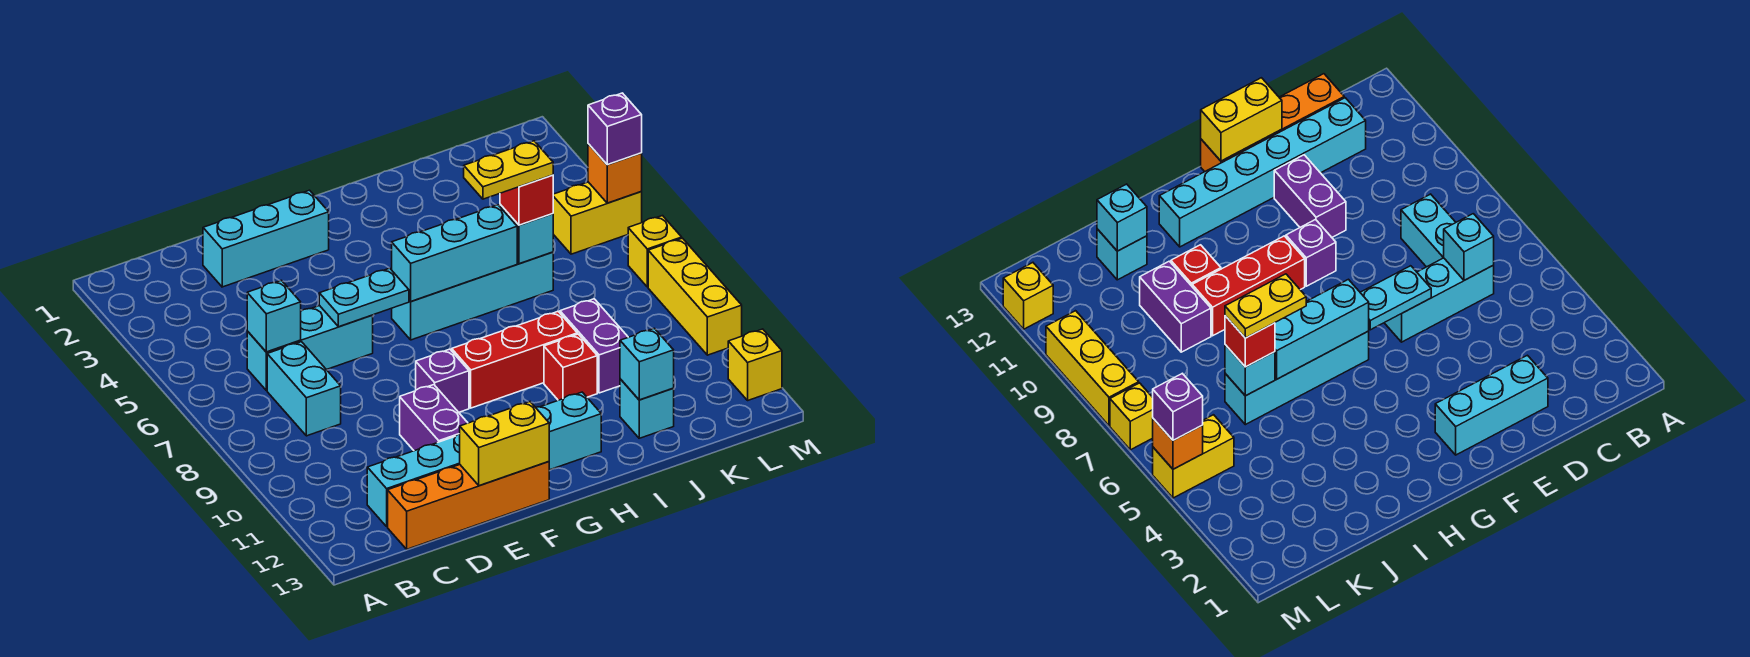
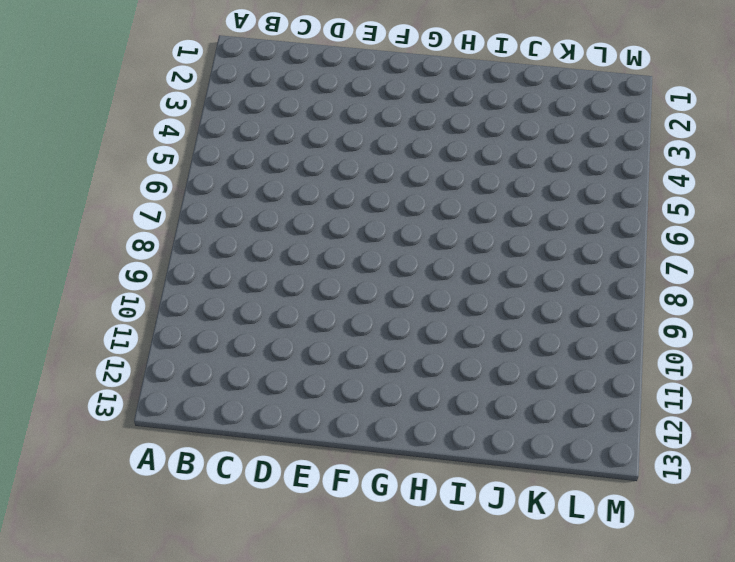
none -> cyan 1x3 brick [247,306,373,390]
none -> cyan 1x2 brick [267,342,341,436]
none -> cyan 1x6 brick [367,392,601,527]

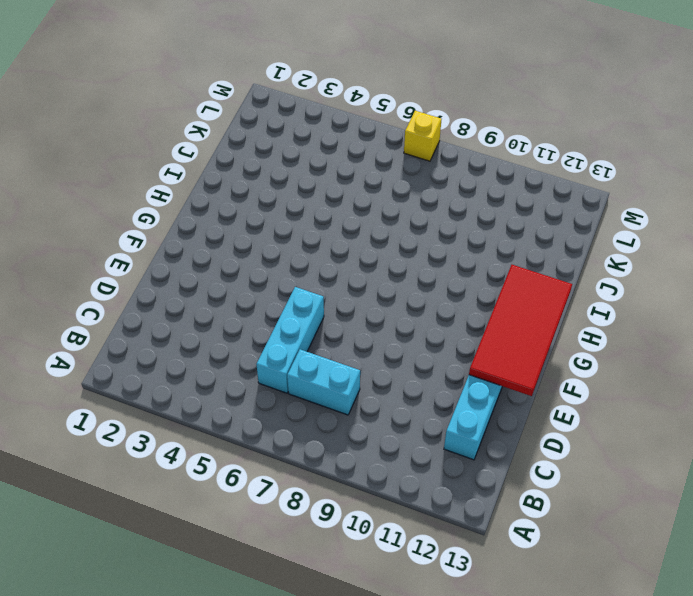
red 2x4 tile [469,265,572,396] -> yellow 1x2 brick [460,402,549,486]
none -> orange 1x4 brick [388,461,549,549]
none -> cyan 1x3 brick [203,190,329,287]
none -> purple 1x2 brick [400,385,468,451]

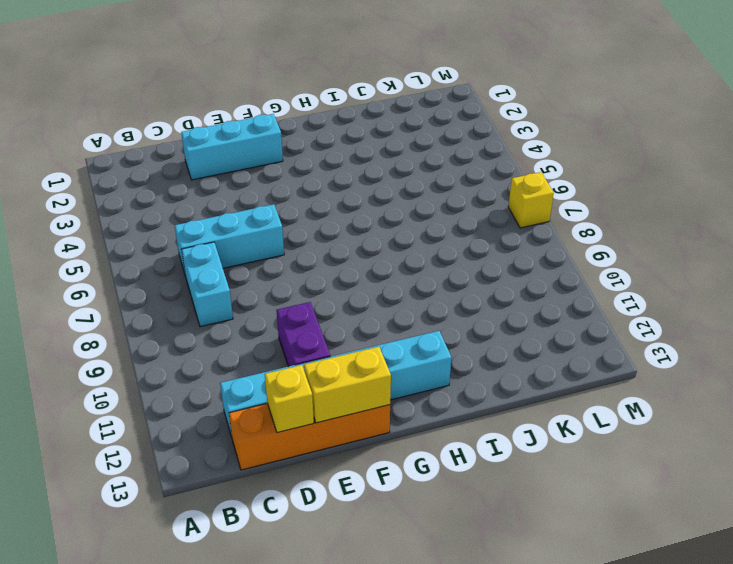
yellow 1x1 brick [265,365,314,433] -> yellow 1x1 brick moved to [728,329,782,400]
none -> purple 1x1 brick [416,349,469,412]
none -> cyan 1x4 brick [392,252,553,340]
none -> red 1x3 brick [452,312,577,408]

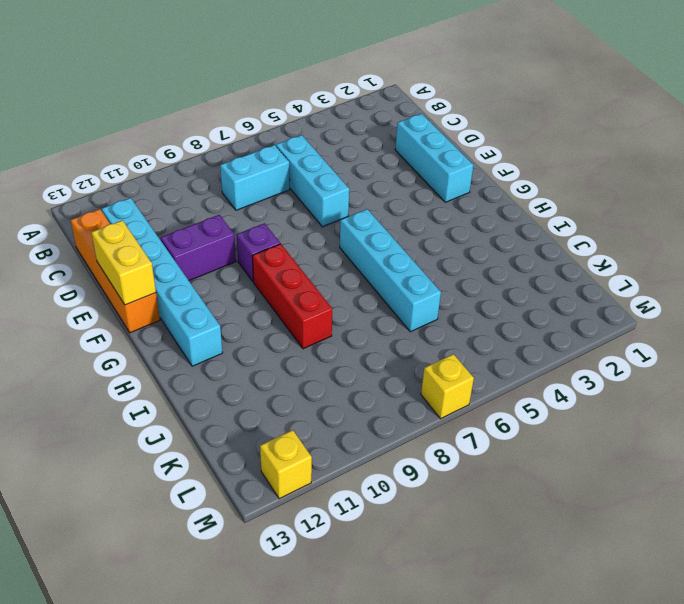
none -> red 1x1 brick [544,334,597,400]
none -> purple 1x2 brick [560,299,628,393]
none -> cyan 1x1 brick [620,379,674,438]

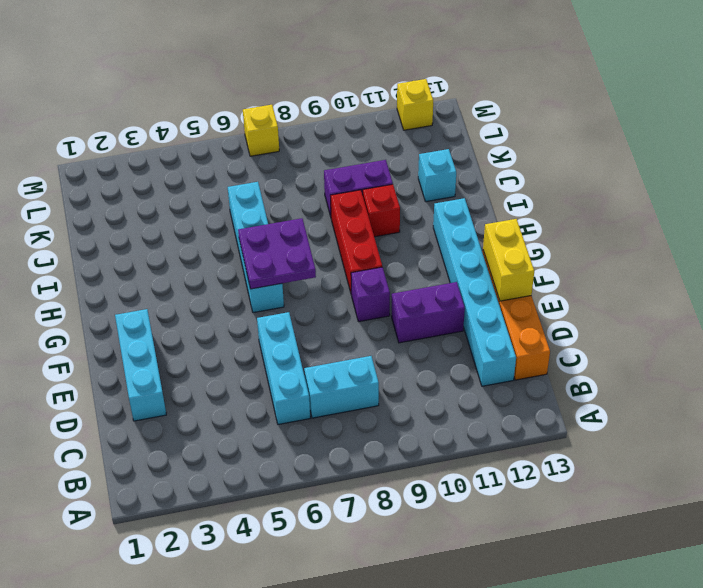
purple 2x2 plate [238,218,316,289] -> cyan 1x3 brick [392,205,517,301]
none -> yellow 1x2 brick [553,182,642,254]
none -> yellow 1x3 brick [648,238,742,355]
none -> cyan 1x1 brick [247,280,301,352]

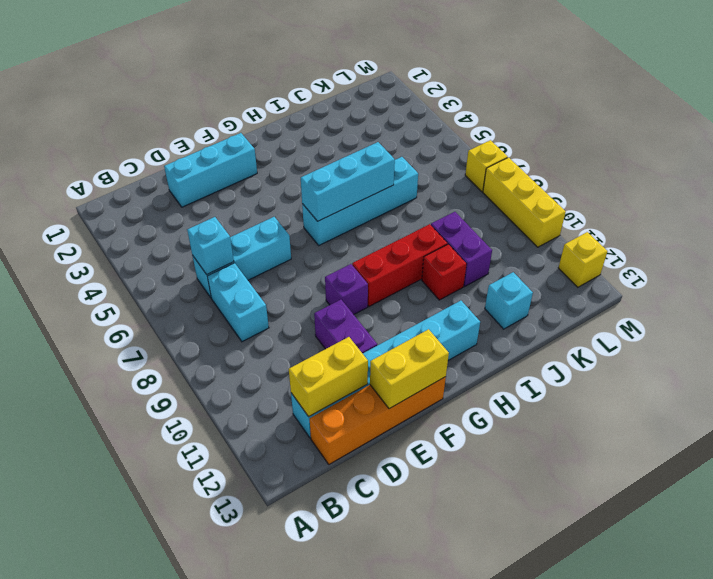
yellow 1x2 brick [289,337,368,417] -> yellow 1x2 brick moved to [553,182,642,254]
none -> cyan 1x2 plate [319,268,409,327]
none -> cyan 1x1 brick [500,204,553,264]
none -> cyan 1x1 brick [620,328,674,400]

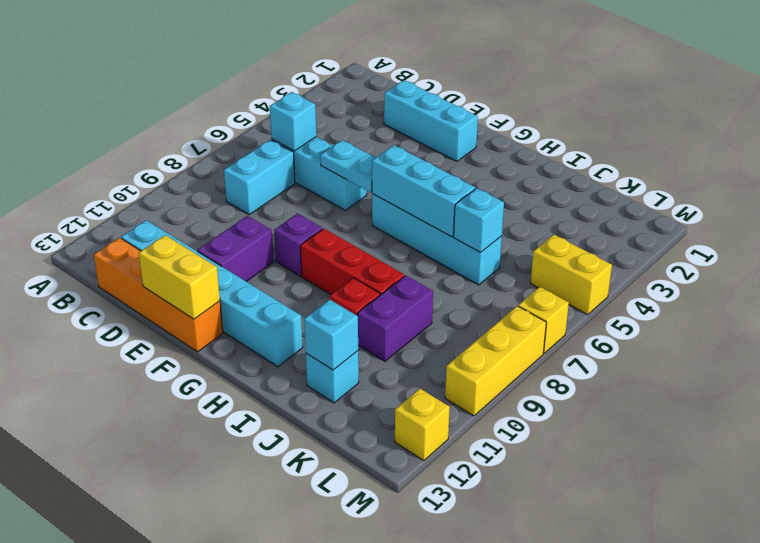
none -> orange 1x1 brick [588,144,642,203]
none -> red 1x1 brick [500,175,553,225]
none -> purple 1x1 brick [588,93,642,165]

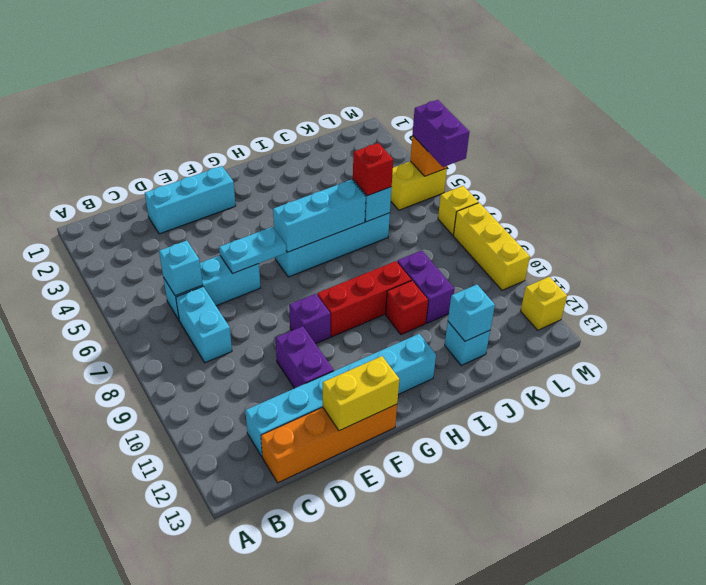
purple 1x2 brick [413,100,469,167] -> purple 1x1 brick [588,93,642,165]
none -> yellow 1x2 plate [464,141,553,199]

